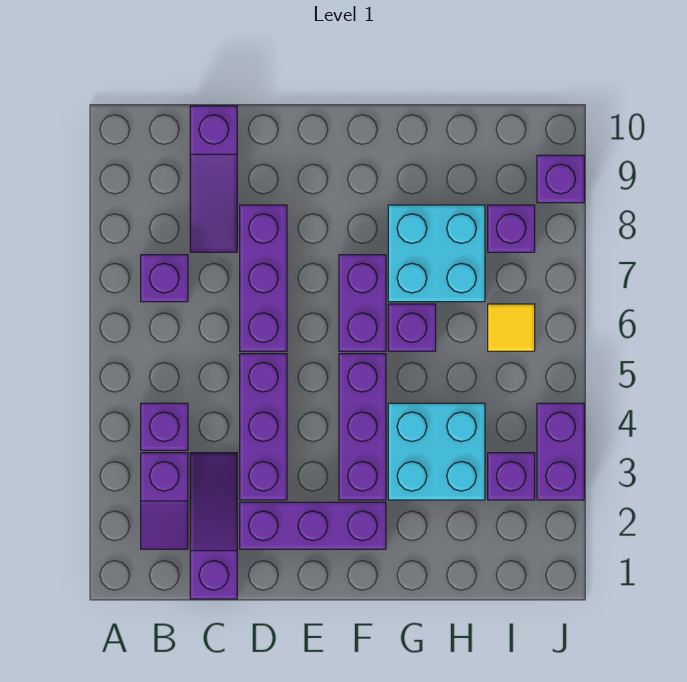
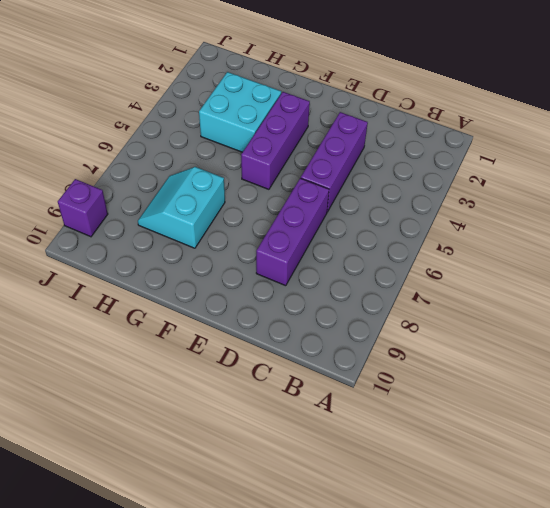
cyan 2x2 slope [138,167,225,248] -> cyan 2x2 brick [388,205,485,302]
none -> purple 1x2 slope [141,453,188,549]
none -> purple 1x1 brick [141,403,188,450]
none -> purple 1x1 brick [141,255,188,302]

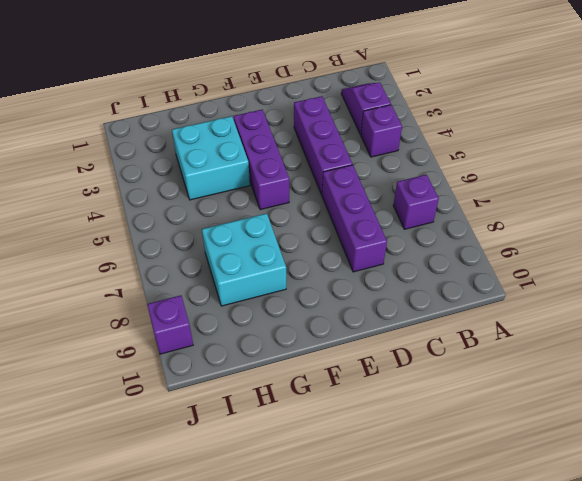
none -> purple 1x3 slope [190,453,237,599]
none -> purple 1x3 slope [190,106,237,252]
none -> purple 1x3 brick [240,502,386,549]

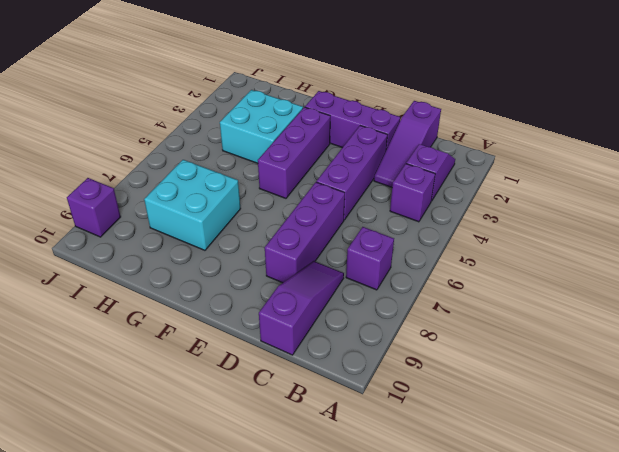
none -> purple 1x2 brick [339,255,386,351]
none -> purple 1x1 brick [388,304,436,351]
none -> purple 1x1 brick [488,453,535,500]

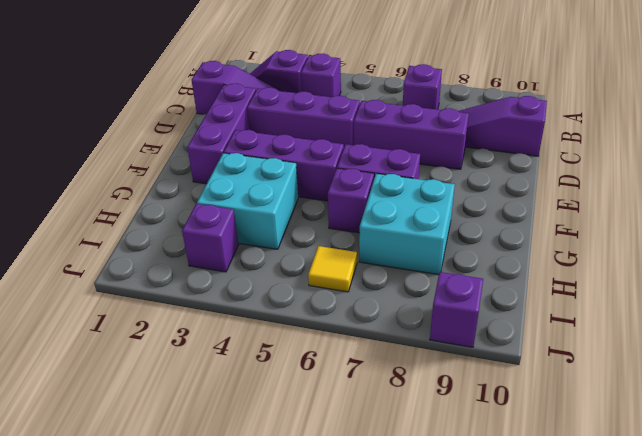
none -> purple 1x1 brick [488,205,535,252]
none -> purple 1x2 brick [537,403,584,500]

